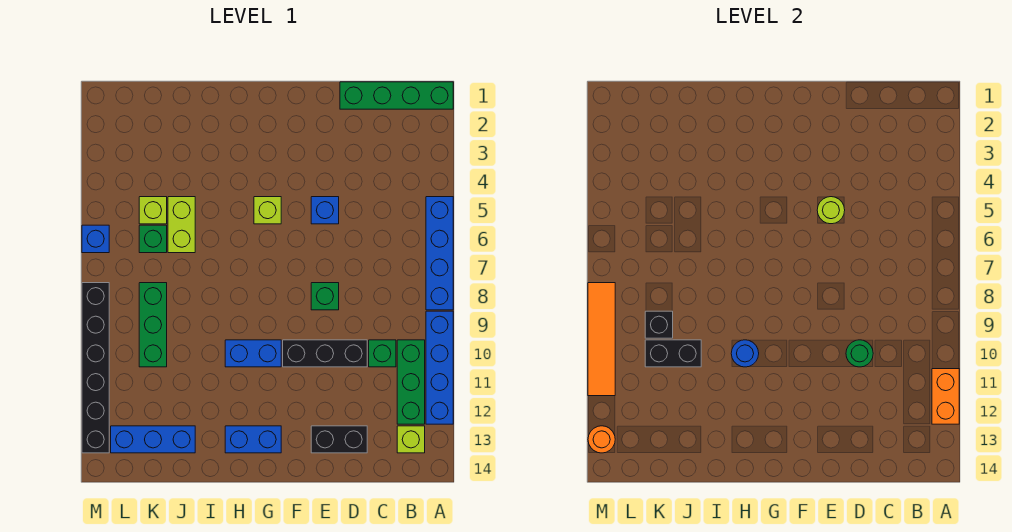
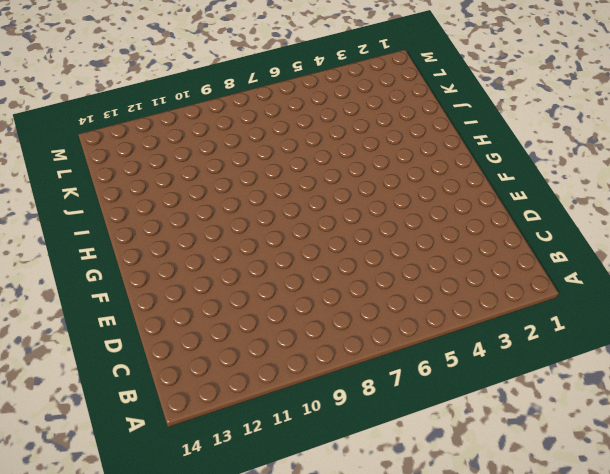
none -> green 1x4 brick [340,82,453,109]
none -> blue 1x4 brick [426,197,453,310]
none -> blue 1x4 brick [426,311,453,424]

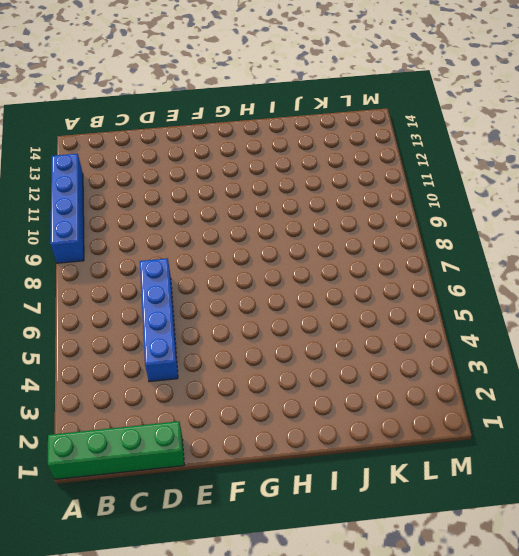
blue 1x4 brick [140,258,178,382] -> blue 1x4 brick moved to [426,197,453,310]
none -> green 1x3 brick [397,340,425,424]
none -> lime 1x1 brick [397,426,425,453]
none -> green 1x1 brick [369,340,396,367]

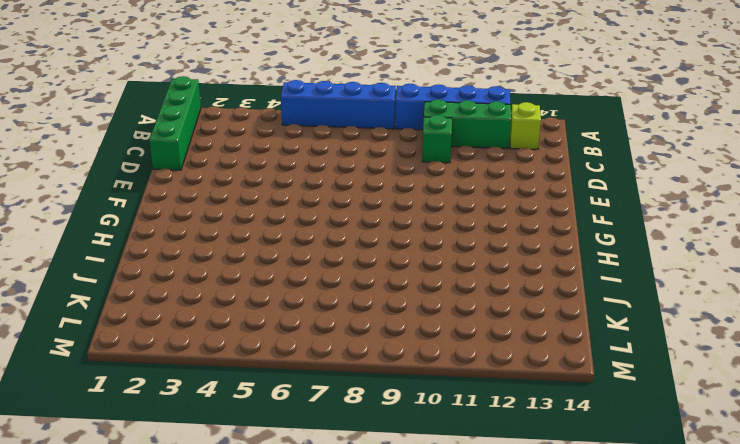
none -> black 1x3 brick [283,340,367,367]
none -> black 1x2 brick [311,426,367,453]
none -> blue 1x1 brick [311,197,339,224]

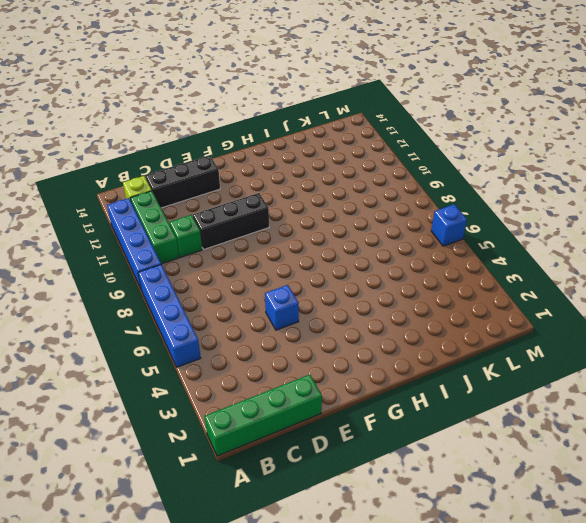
black 1x3 brick [146,156,220,208] -> black 1x2 brick [311,426,367,453]
none -> green 1x1 brick [311,283,339,310]
none -> lime 1x1 brick [254,197,281,224]
none -> blue 1x2 brick [225,340,281,367]

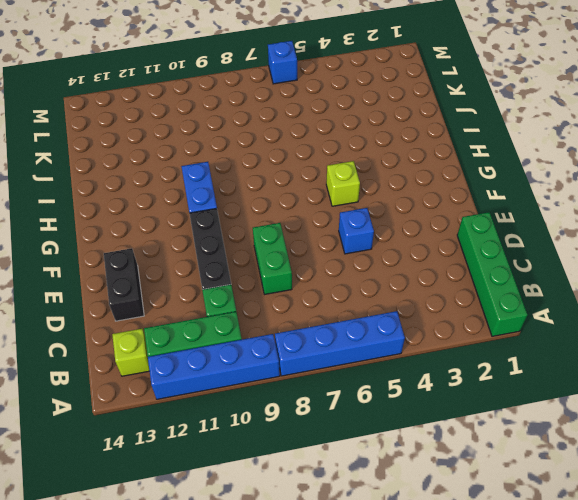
green 1x2 brick [253,223,292,294] -> green 1x1 brick [311,283,339,310]
none -> blue 1x2 brick [225,426,281,453]
none -> lime 1x2 brick [168,197,195,253]
none -> blue 1x3 brick [111,426,195,453]

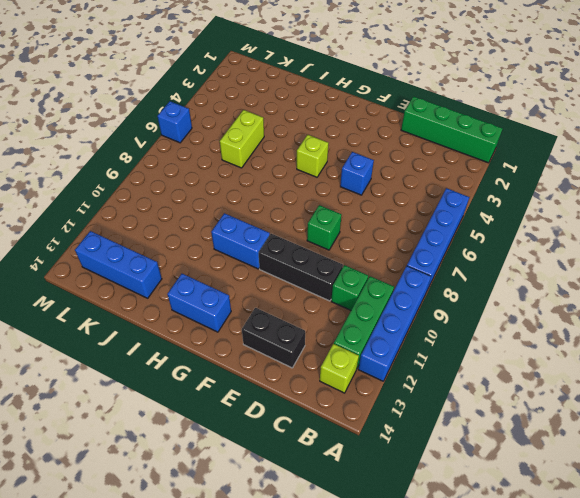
none -> lime 1x1 brick [139,197,167,224]
none -> green 1x1 brick [139,225,167,253]
none -> green 1x3 brick [139,283,167,367]

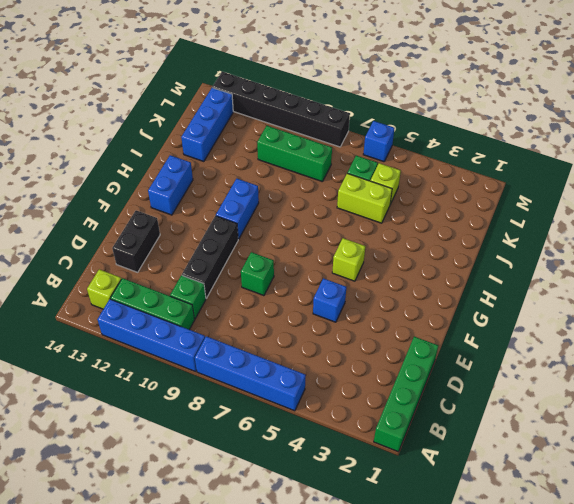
none -> orange 1x2 brick [932,369,959,424]
none -> green 1x1 round brick [846,340,873,367]
none -> lime 1x1 round brick [817,197,845,224]

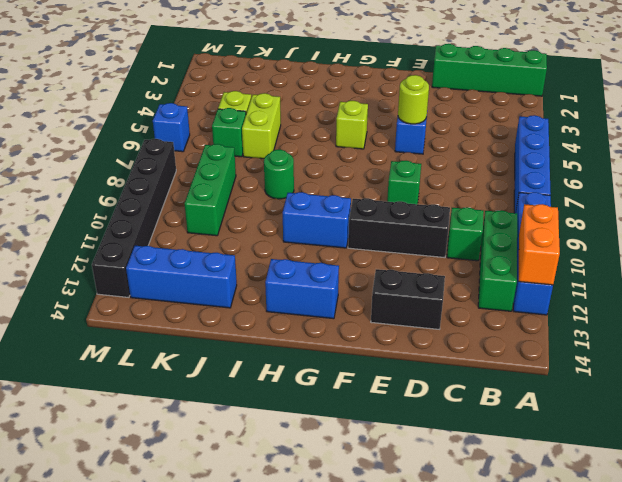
green 1x1 round brick [264,149,294,199] -> green 1x1 round brick moved to [846,340,873,367]
none -> lime 1x1 brick [397,426,425,453]
none -> blue 1x1 round brick [731,340,759,367]
none -> black 1x2 brick [645,340,701,367]

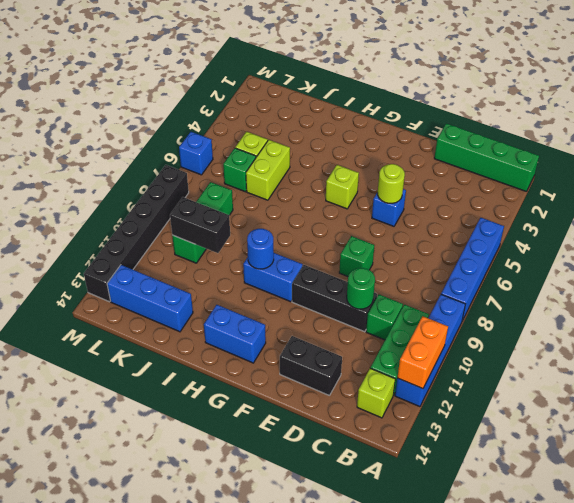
none -> black 1x1 brick [645,311,673,338]
none -> orange 1x4 tile [588,283,615,396]
none -> orange 1x1 round brick [588,426,615,453]

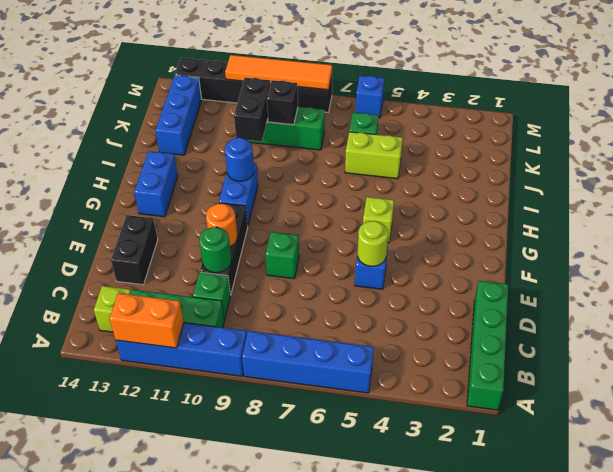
orange 1x1 round brick [206,204,237,247] -> orange 1x1 round brick moved to [588,426,615,453]
none -> lime 1x1 brick [139,197,167,224]

